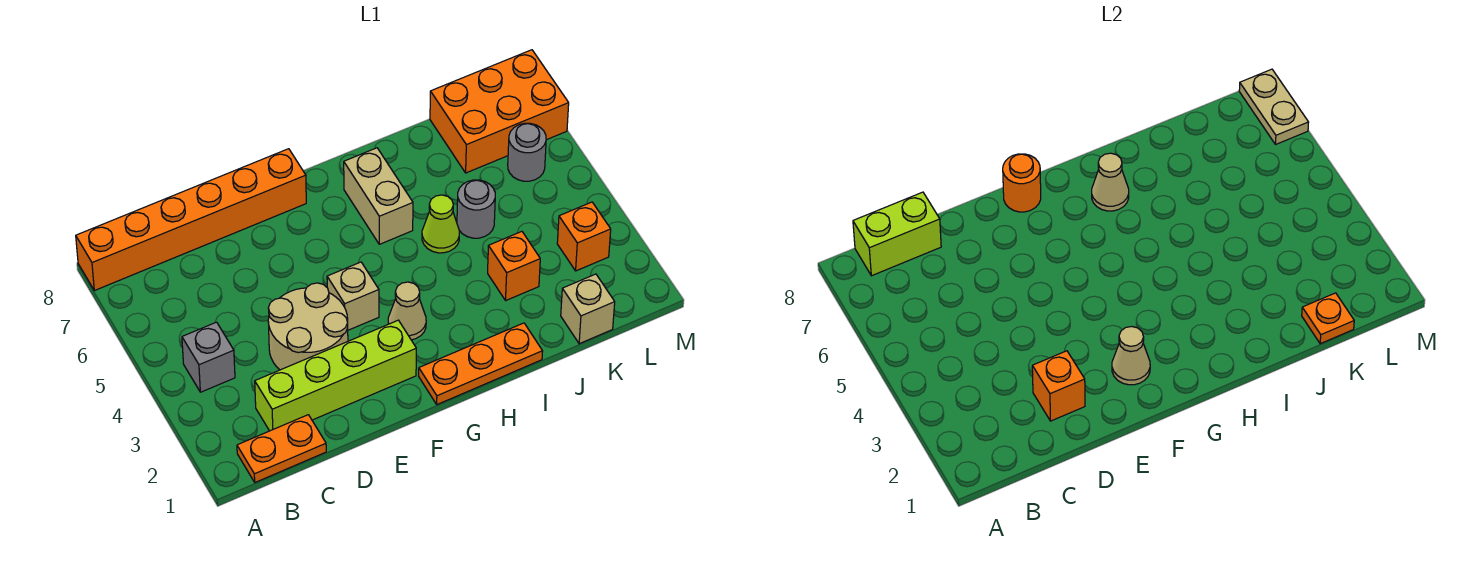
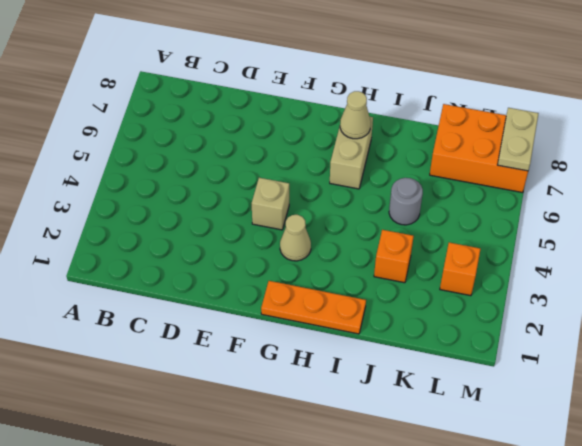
none -> orange 1x6 brick [76,149,306,291]
none -> orange 1x2 plate [237,415,326,482]
none -> grey 1x1 brick [182,322,235,392]

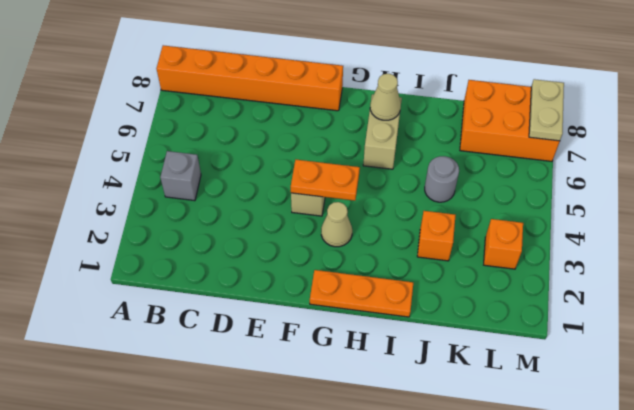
orange 1x2 plate [291,160,360,201] -> orange 1x2 plate moved to [237,415,326,482]
none -> lime 1x4 brick [255,320,416,431]
none -> tan 2x2 round brick [268,283,348,370]
none -> lime 1x1 cone [422,195,459,253]

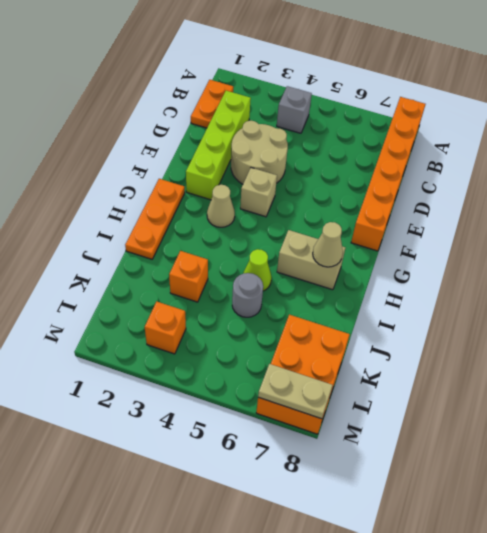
none -> tan 1x1 brick [561,274,615,344]
none -> grey 1x1 round brick [508,123,546,181]
none -> lime 1x2 brick [853,192,941,276]

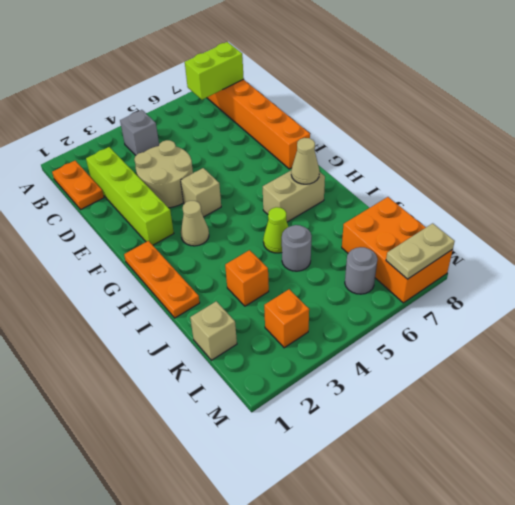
lime 1x2 brick [185,42,244,100] -> lime 1x2 brick turned to [853,192,941,276]
none -> orange 1x1 brick [1032,351,1085,421]
none -> tan 1x1 cone [1112,327,1150,385]
none -> orange 1x1 round brick [1003,154,1041,212]

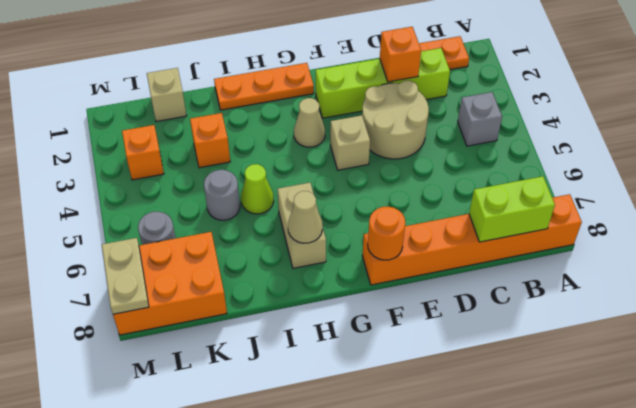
none -> tan 1x1 cone [1112,327,1150,385]
none -> orange 1x1 plate [1302,293,1354,344]

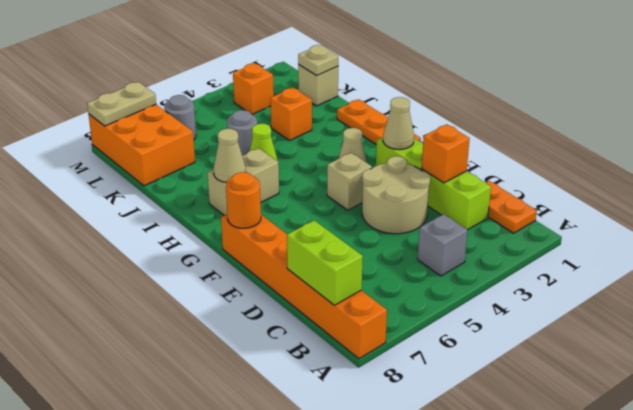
tan 1x1 plate [298,45,338,76] -> orange 1x1 plate [1302,293,1354,344]

